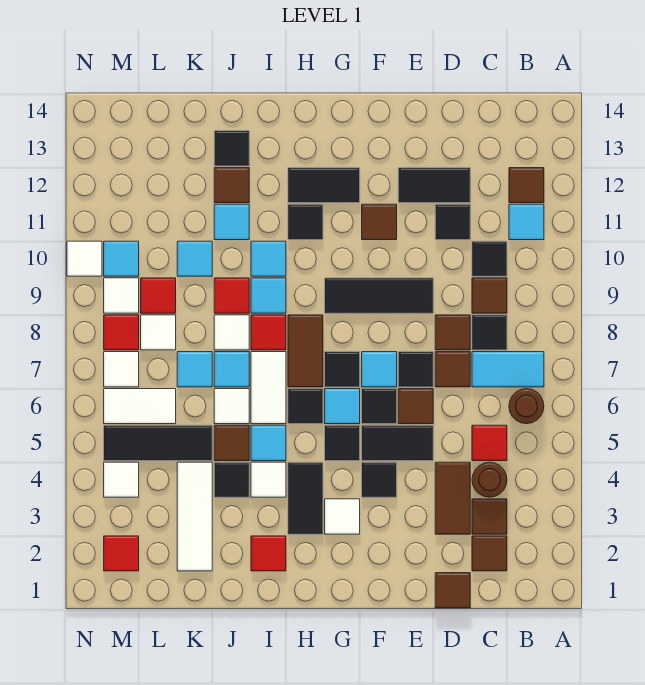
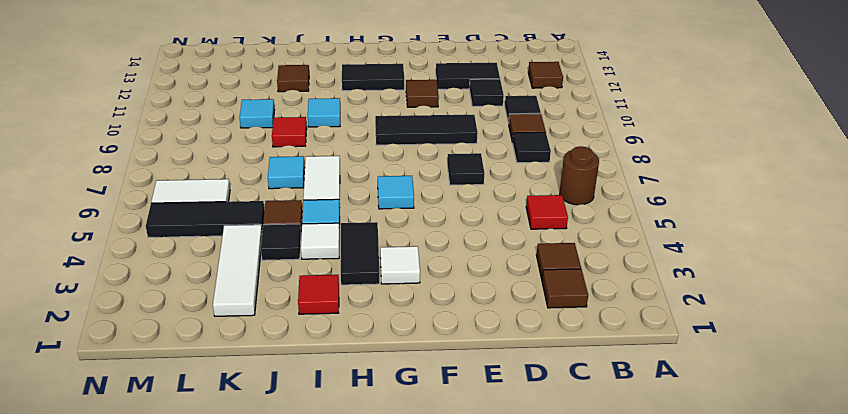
none -> cyan 1x2 tile [472,352,544,387]
none -> cyan 1x1 tile [509,204,544,240]
none -> brown 1x1 round brick [472,462,507,497]
none -> brown 1x1 tile [435,573,470,608]

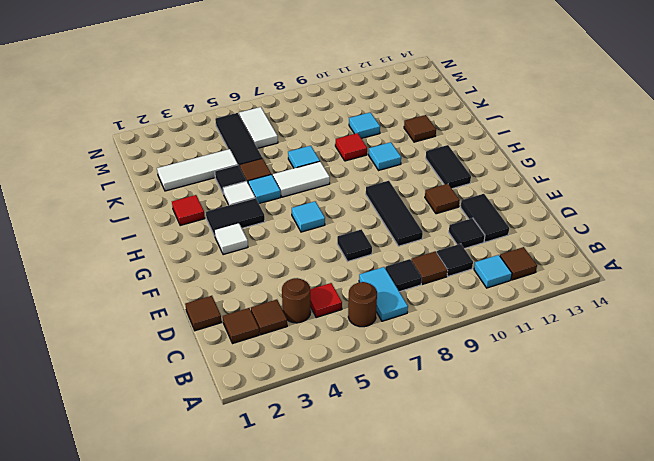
none -> brown 1x2 tile [435,462,470,534]
none -> brown 1x1 tile [435,352,470,387]
none -> brown 1x1 tile [435,315,470,350]
none -> black 1x2 tile [362,425,433,461]

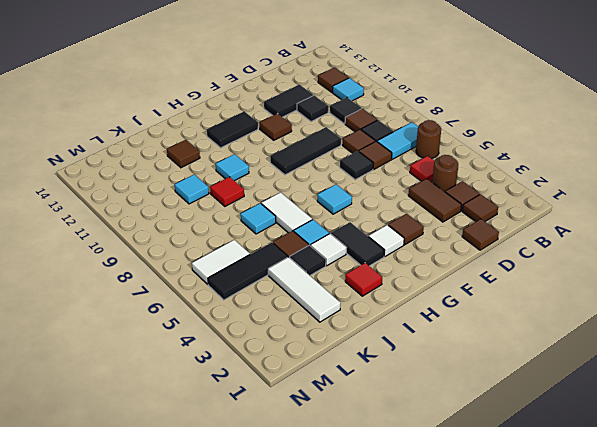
brown 1x1 tile [388,214,424,245] -> brown 1x1 tile moved to [398,389,433,424]
none -> black 1x2 tile [362,425,433,461]
none -> black 1x1 tile [362,462,397,497]
none -> black 1x1 tile [362,389,397,424]
none -> cyan 1x1 tile [362,352,397,387]

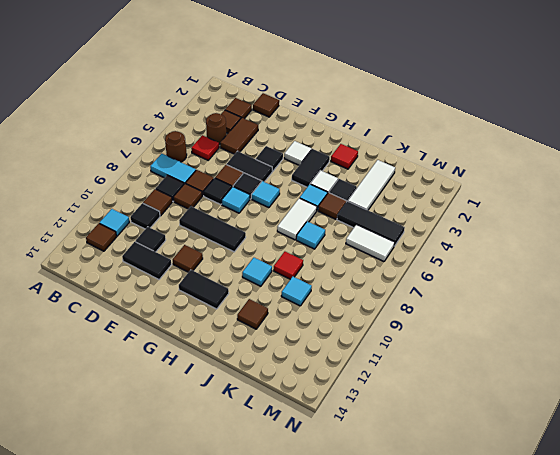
none -> black 1x1 tile [325,425,360,461]
none -> black 1x1 tile [325,352,360,387]
none -> black 1x1 tile [288,389,323,424]
none -> brown 1x2 tile [288,315,323,387]

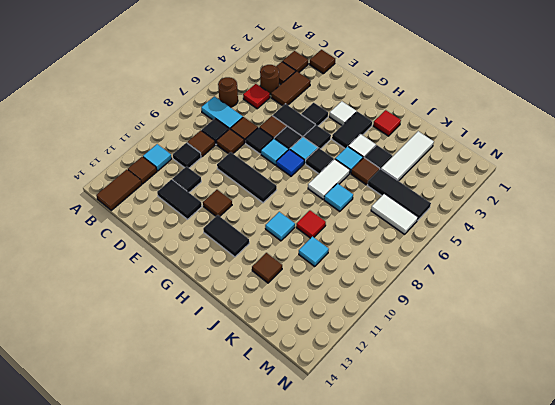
brown 1x2 tile [96,170,142,210] -> brown 1x2 tile moved to [288,315,323,387]
blue 1x1 tile [276,149,304,176] -> black 1x1 tile [325,352,360,387]
none -> black 1x1 tile [288,204,323,240]
none -> red 1x1 tile [251,315,286,350]
none -> cyan 1x1 tile [251,278,286,313]
none -> white 1x1 tile [214,389,249,424]

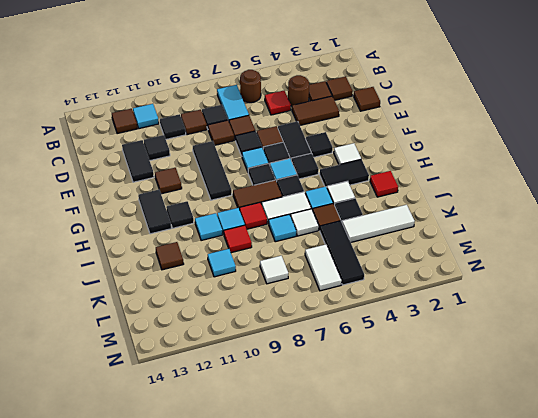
none -> white 1x1 tile [214,315,249,350]
none -> cyan 1x1 tile [214,204,249,240]
none -> black 1x1 tile [214,131,249,166]
none -> cyan 1x1 tile [177,352,212,387]

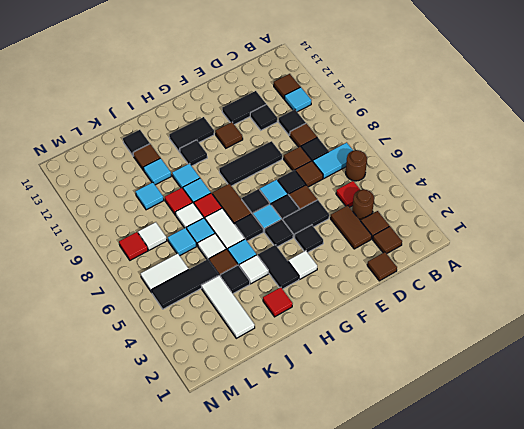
none -> red 1x1 tile [141,278,176,313]
none -> red 1x1 tile [104,536,139,571]
none -> white 1x1 tile [104,462,139,497]
none -> white 1x1 tile [104,352,139,387]

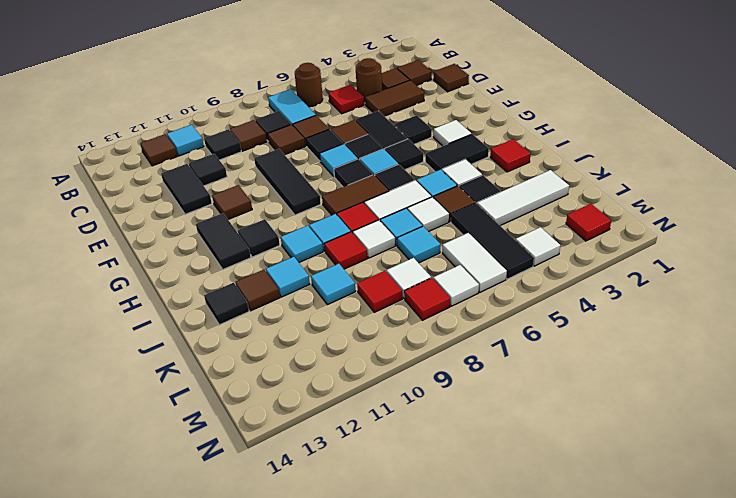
none -> white 1x1 tile [104,278,139,313]
none -> cyan 1x1 tile [104,241,139,276]
none -> white 1x1 tile [67,241,102,276]

